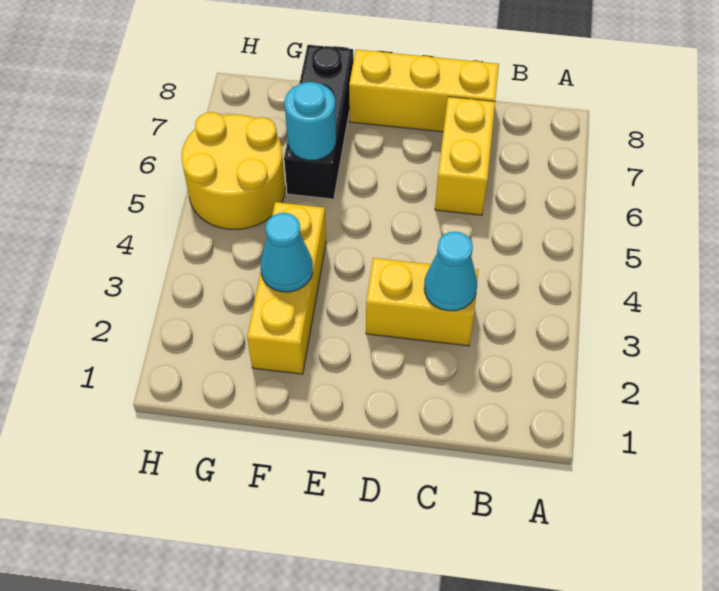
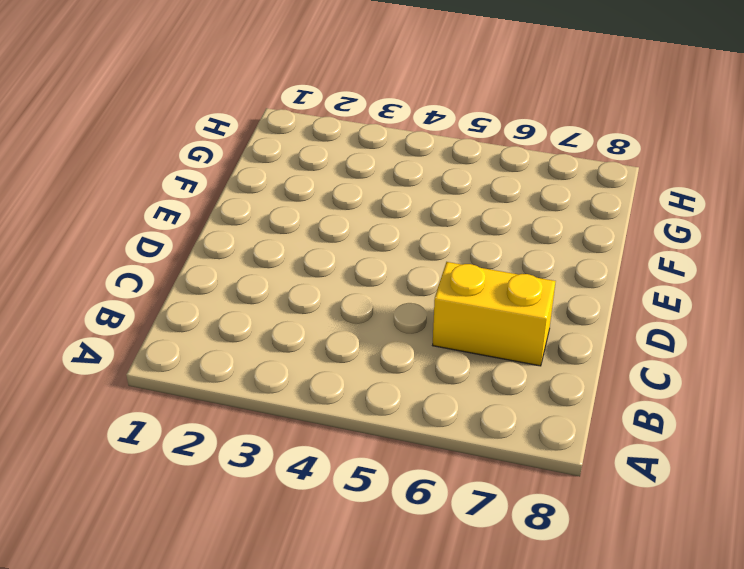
none -> yellow 1x2 brick [366,258,479,346]
none -> yellow 1x3 brick [349,50,499,132]

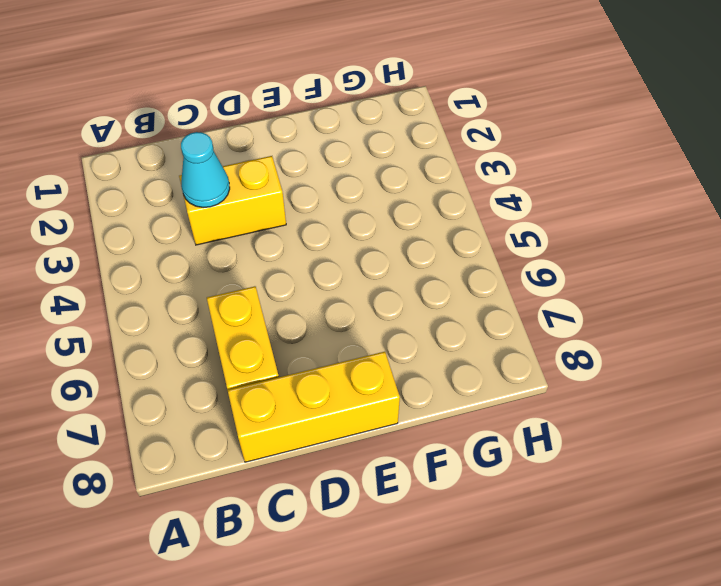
none -> yellow 1x3 brick [247,202,326,374]
none -> black 1x3 brick [284,45,353,199]

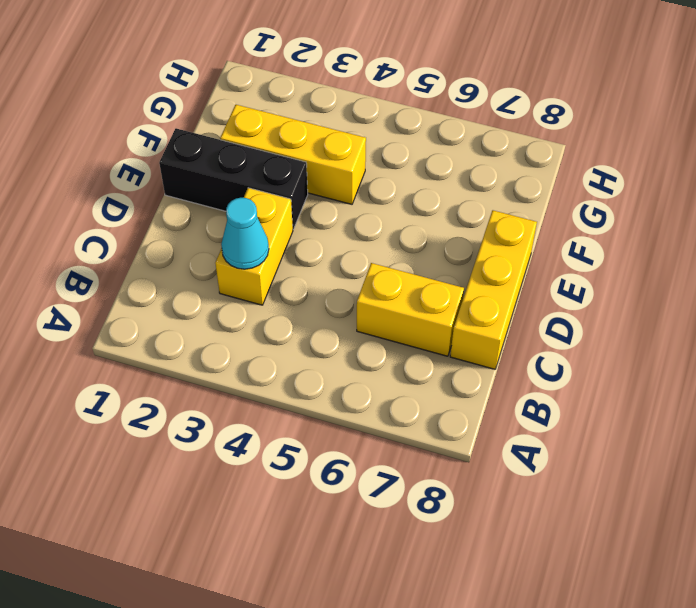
black 1x3 brick [159,128,308,229] -> black 1x3 brick moved to [284,45,353,199]
none -> yellow 2x2 round brick [182,112,285,230]
none -> cyan 1x1 cone [261,213,313,292]

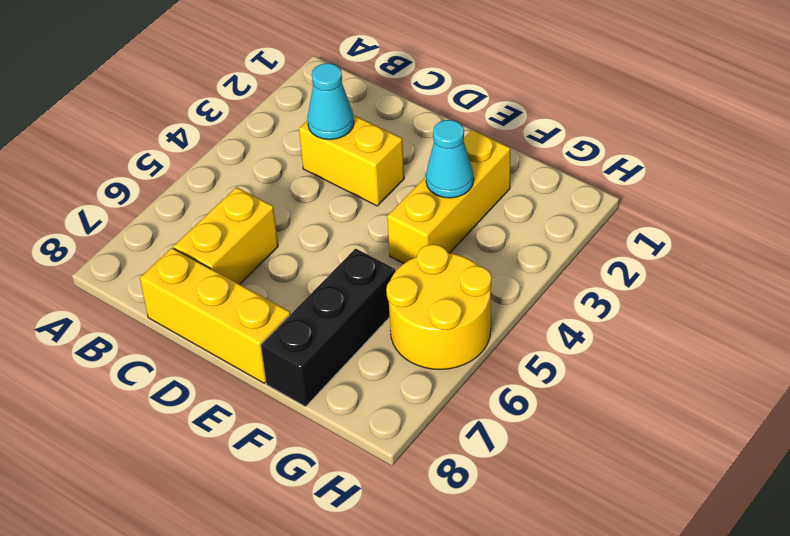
none -> cyan 1x1 round brick [285,82,336,160]

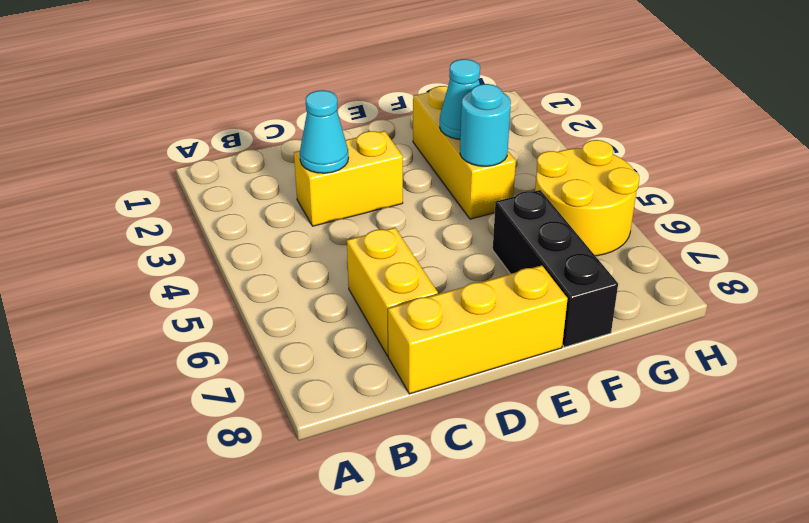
cyan 1x1 round brick [460,84,511,166] -> cyan 1x1 round brick moved to [285,82,336,160]

